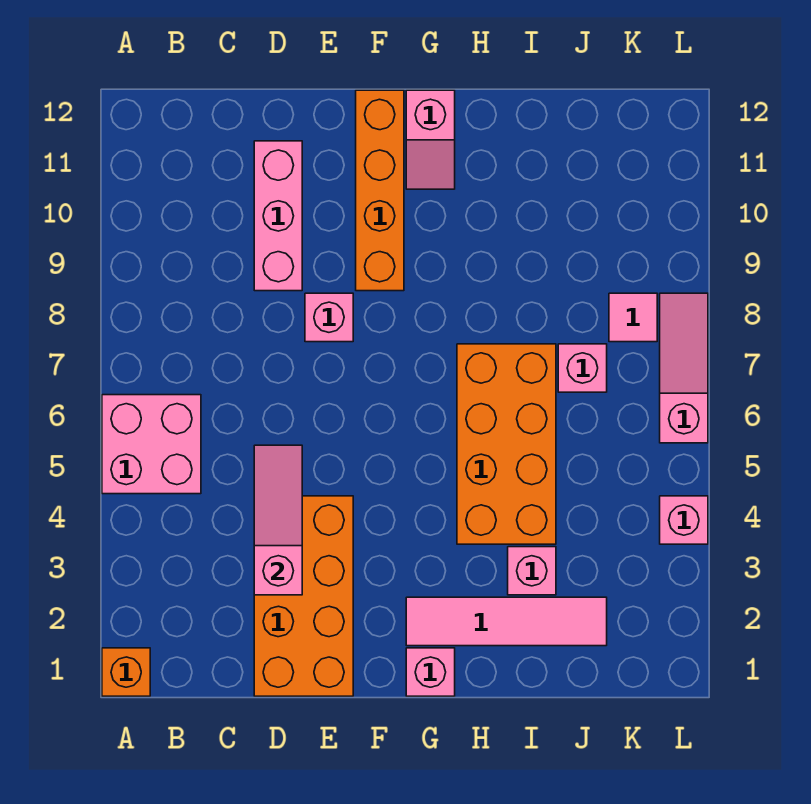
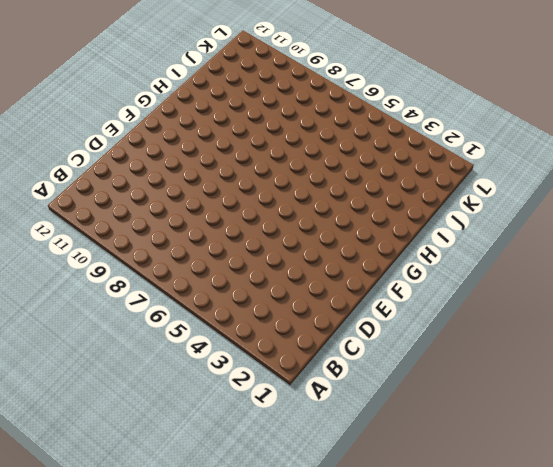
none -> orange 1x1 brick [102,648,150,696]
none -> pink 2x2 brick [102,395,201,494]
none -> orange 2x4 brick [254,496,353,696]

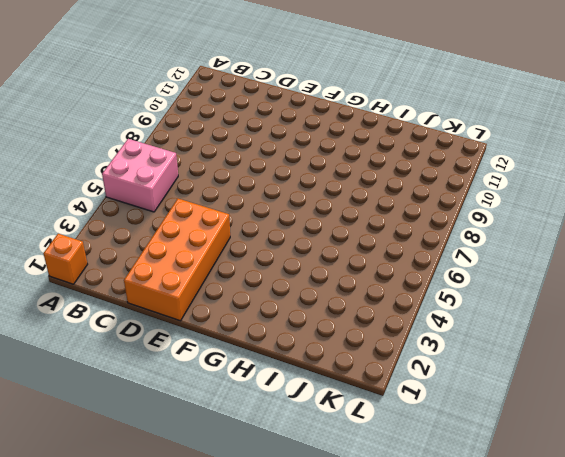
none -> pink 1x3 brick [254,141,302,291]
none -> pink 1x1 brick [305,293,353,342]
none -> orange 1x4 brick [356,90,404,291]

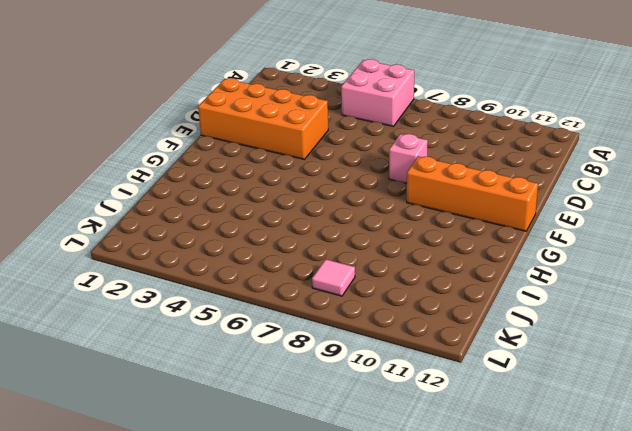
none -> orange 1x1 brick [102,648,150,696]
none -> pink 1x3 brick [254,141,302,291]
none -> pink 1x1 brick [406,648,455,696]

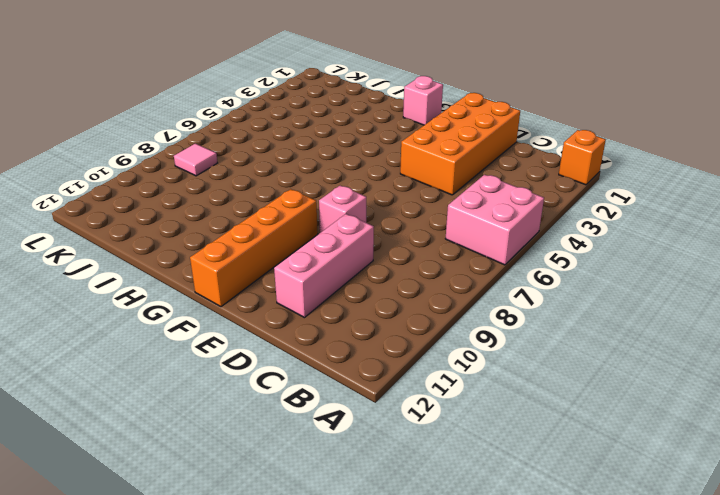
none -> pink 1x4 tile [406,597,607,646]
none -> pink 1x2 slope [406,90,455,189]
none -> orange 2x4 brick [457,344,556,544]

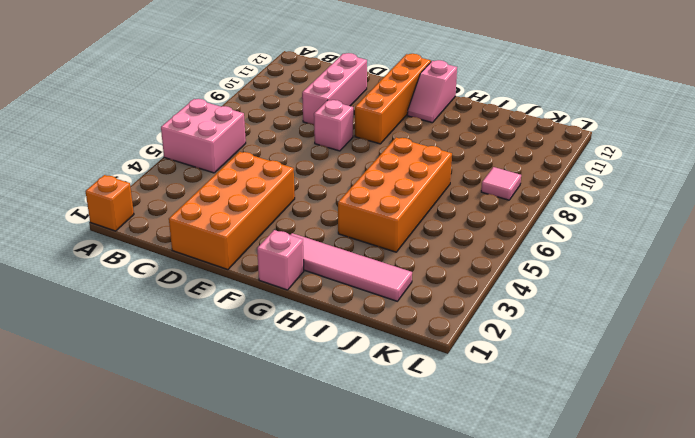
none -> pink 1x1 brick [508,547,556,595]
none -> pink 1x1 brick [558,344,607,392]
none -> pink 1x1 brick [660,496,708,544]

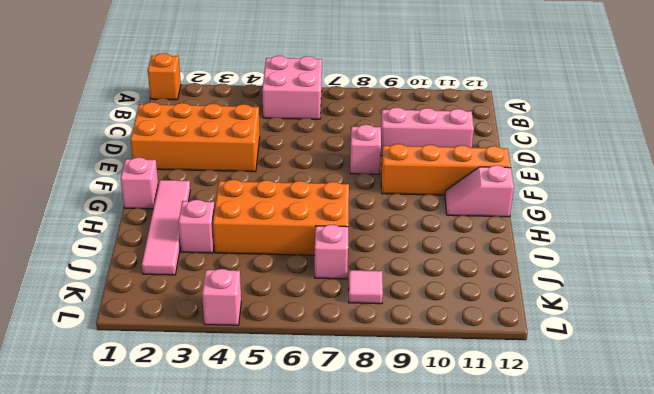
none -> pink 1x3 slope [660,293,708,443]
none -> pink 1x3 slope [254,445,302,595]

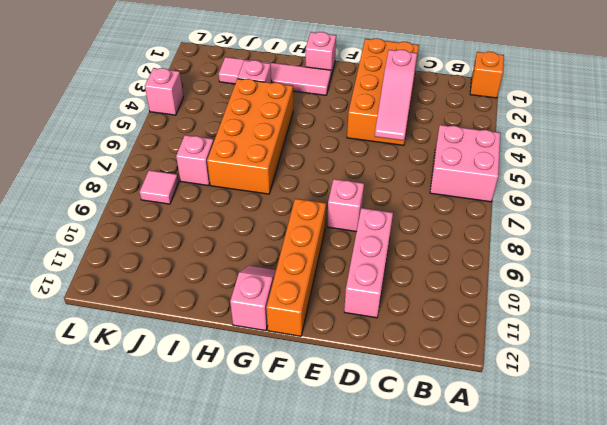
none -> pink 1x3 slope [660,293,708,443]

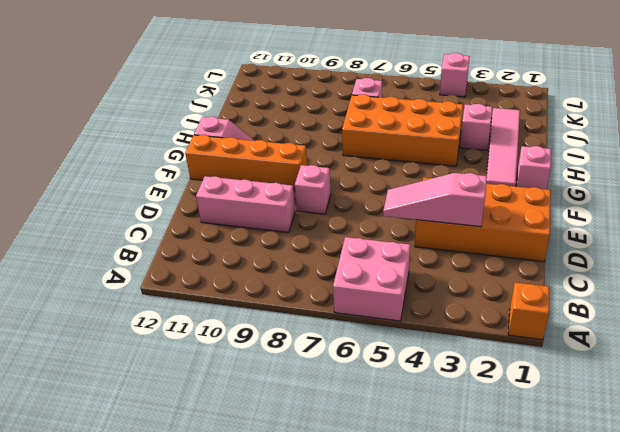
none -> pink 1x1 tile [609,293,657,342]
none -> pink 1x3 slope [660,293,708,443]

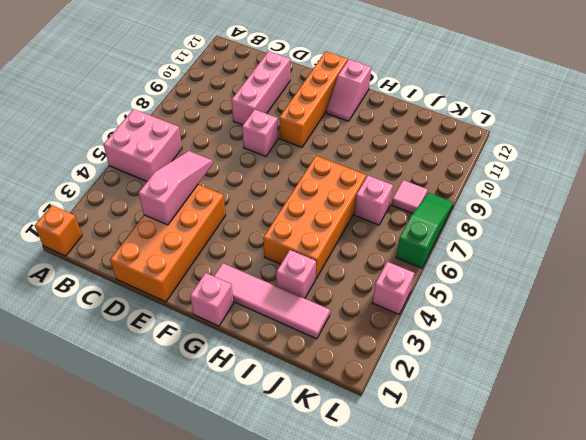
green 1x3 slope [396,193,454,268] -> pink 1x3 slope [660,293,708,443]

